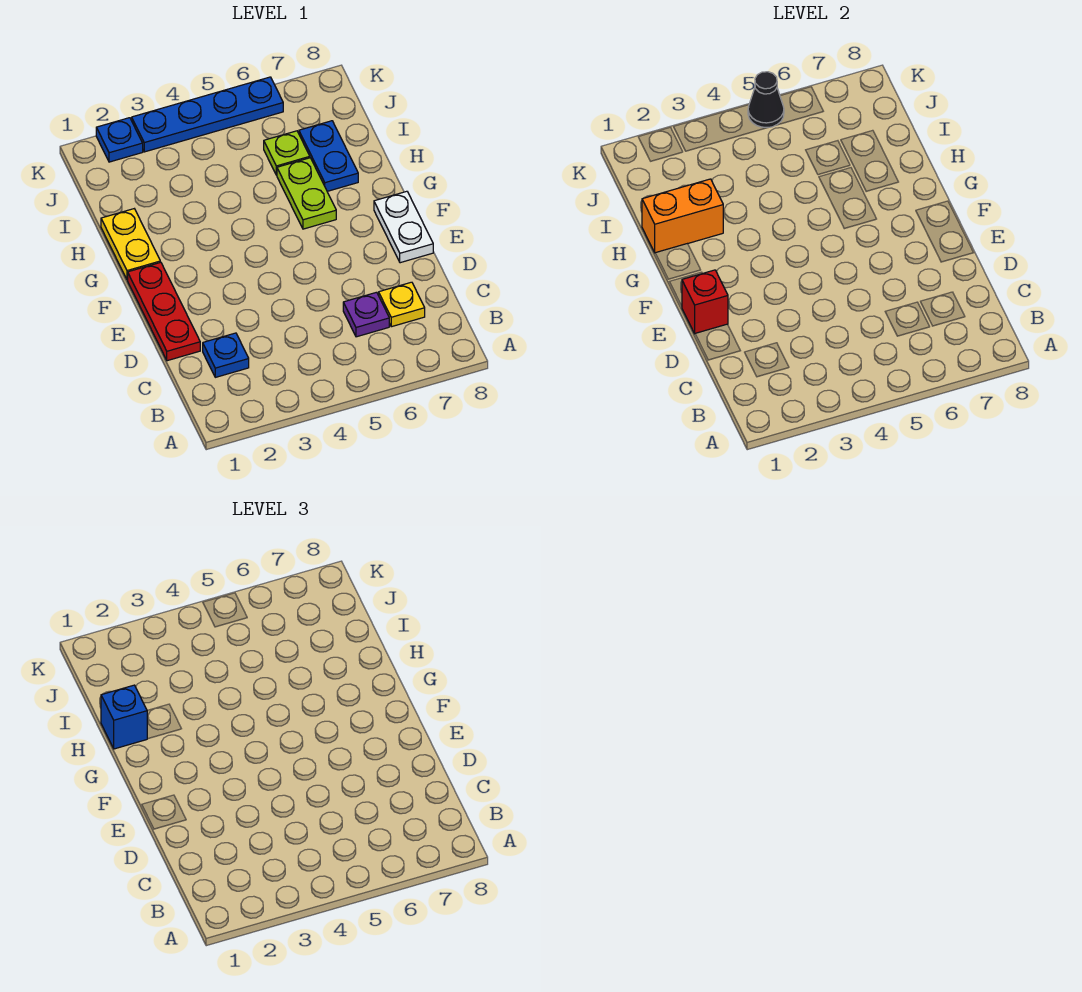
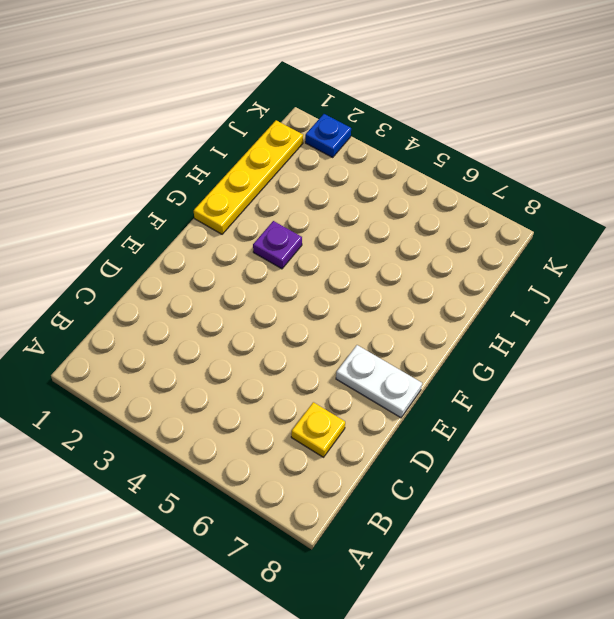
white 1x2 plate [336,345,422,418] -> white 1x2 plate turned to [374,191,433,263]
yellow 1x4 plate [194,120,303,234] -> yellow 1x2 plate [101,209,160,280]
purple 1x1 plate [253,221,302,269] -> purple 1x1 plate moved to [343,292,389,337]
none -> blue 1x1 plate [203,333,249,377]
none -> red 1x3 plate [128,262,200,361]
none -> lime 1x2 plate [277,158,336,229]

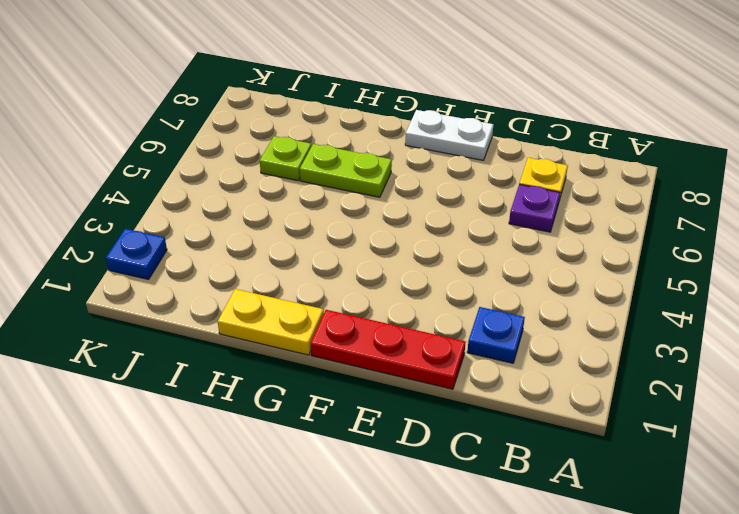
none -> blue 1x2 plate [299,121,358,191]
none -> blue 1x4 plate [132,77,283,152]
none -> red 1x1 brick [682,270,728,334]

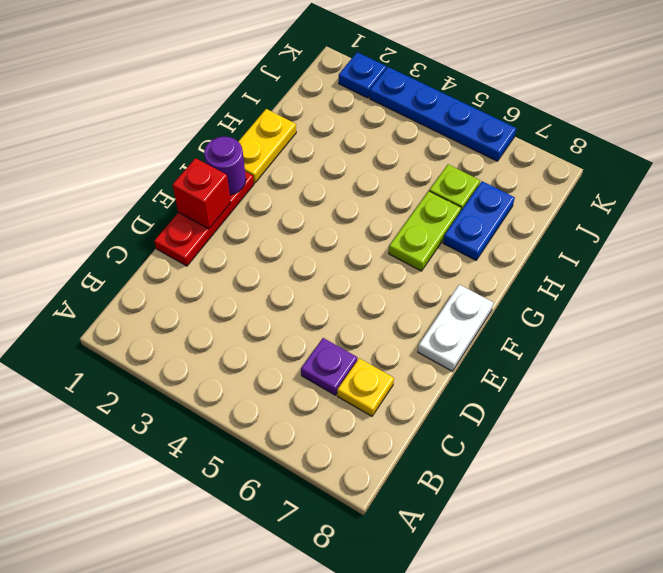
purple 1x1 round brick [204,137,246,195] -> none
none -> blue 1x1 plate [203,333,249,377]
none -> orange 1x2 brick [642,179,723,253]
none -> black 1x1 cone [748,72,784,128]

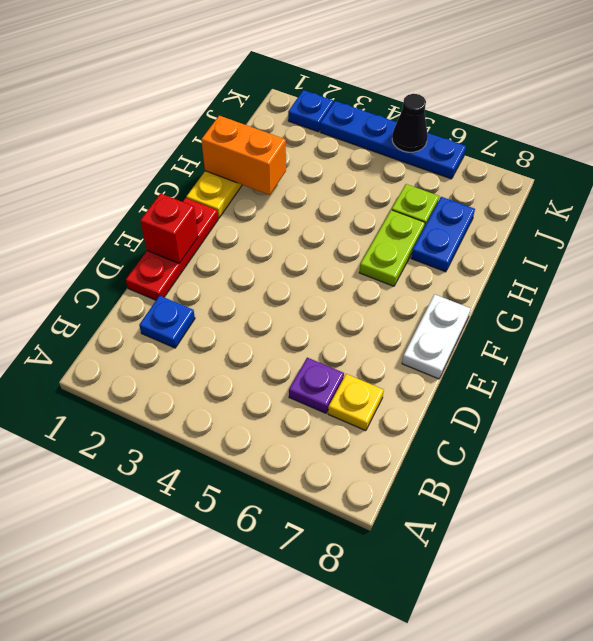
none -> blue 1x1 brick [101,685,147,749]

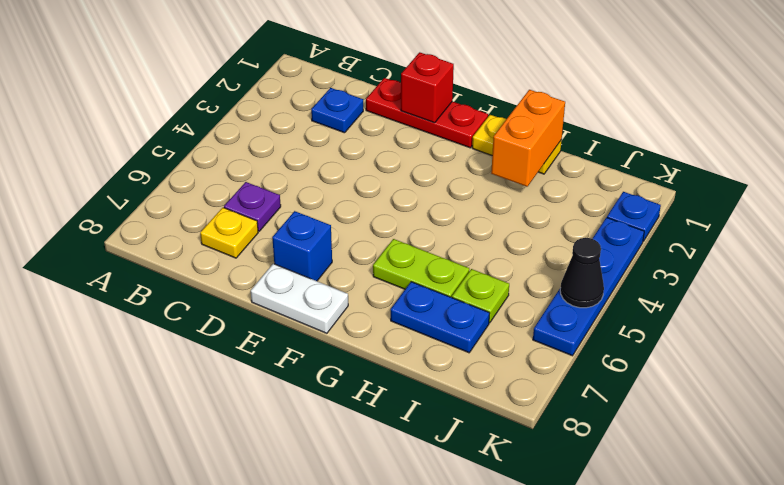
blue 1x1 brick [272,211,332,281] -> blue 1x1 brick moved to [101,685,147,749]

